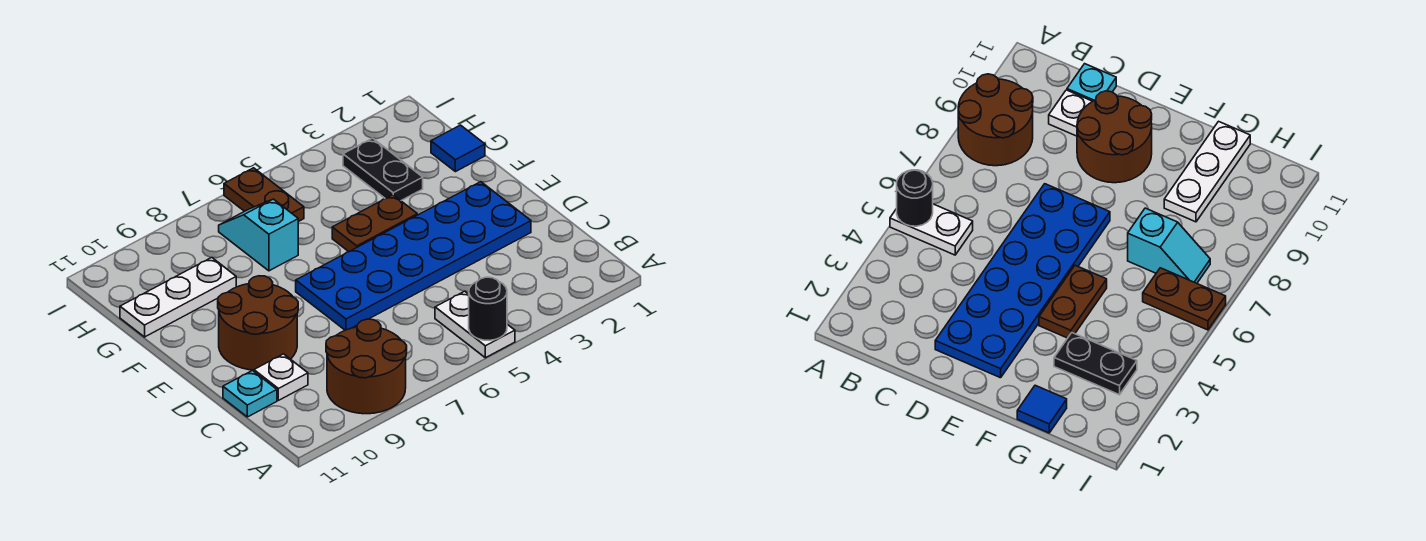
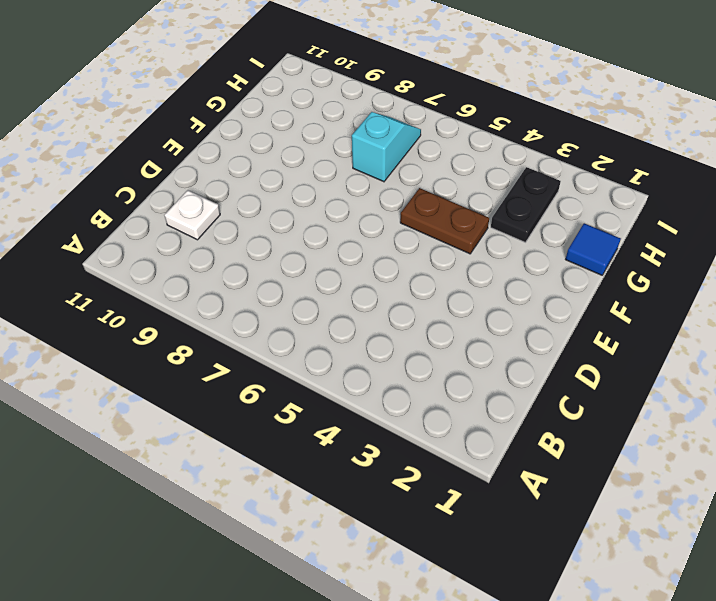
none -> white 1x2 plate [435,291,515,358]
none -> brown 2x2 round brick [326,319,407,414]
none -> cyan 1x1 plate [223,371,277,417]

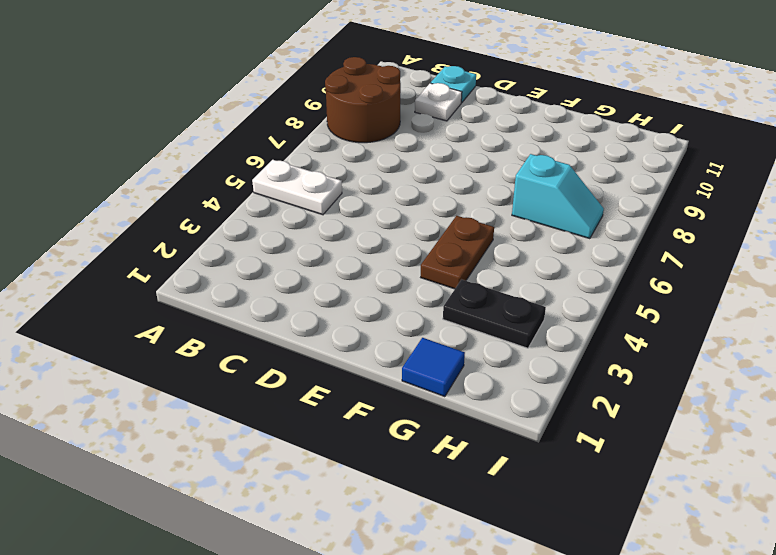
none -> blue 2x6 plate [296,182,531,330]
none -> brown 2x2 round brick [218,276,298,370]
none -> white 1x3 plate [120,258,236,337]

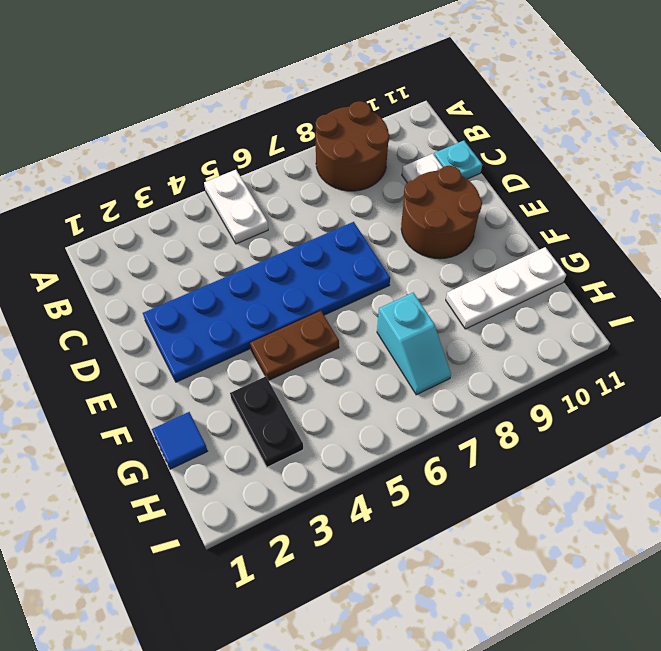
none -> brown 1x2 plate [224,168,304,222]
none -> black 1x1 round brick [469,277,507,340]

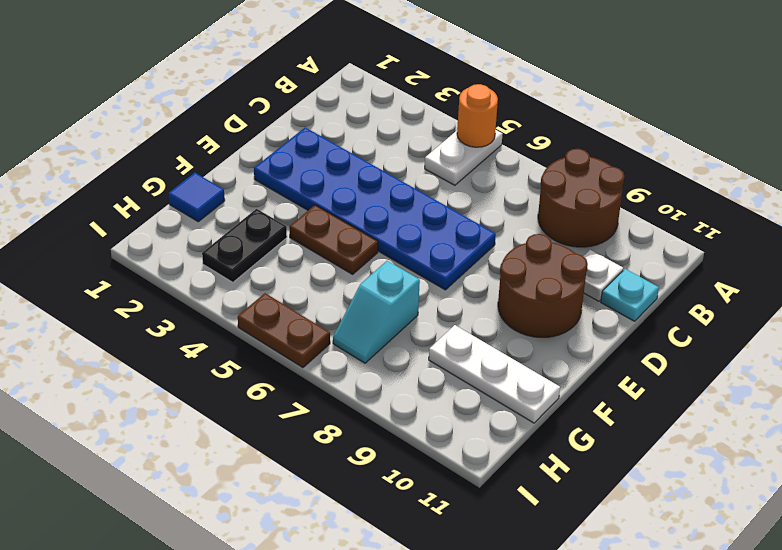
orange 1x1 round brick [457,84,498,147] -> black 1x1 round brick [469,277,507,340]
brown 1x2 plate [238,293,330,368] -> brown 1x2 plate turned to [224,168,304,222]

